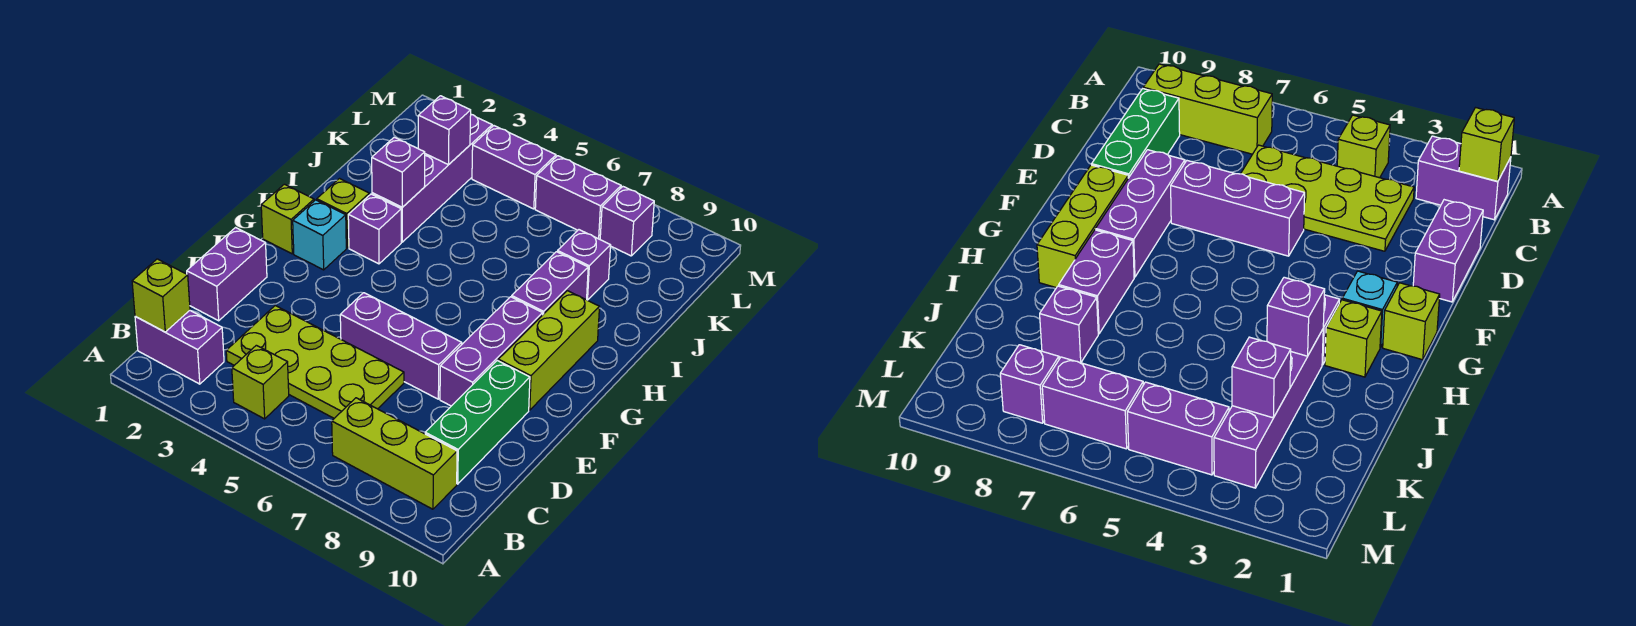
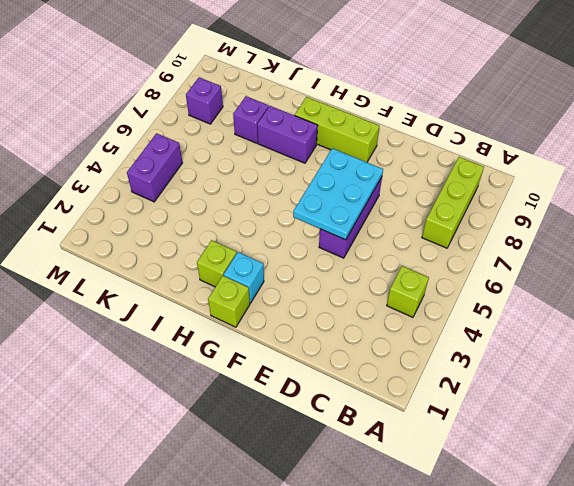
cyan 2x3 plate [293,148,383,240] -> none
none -> purple 1x2 brick [135,311,224,384]
none -> lime 2x4 plate [226,306,404,418]
none -> green 1x3 brick [425,360,530,484]

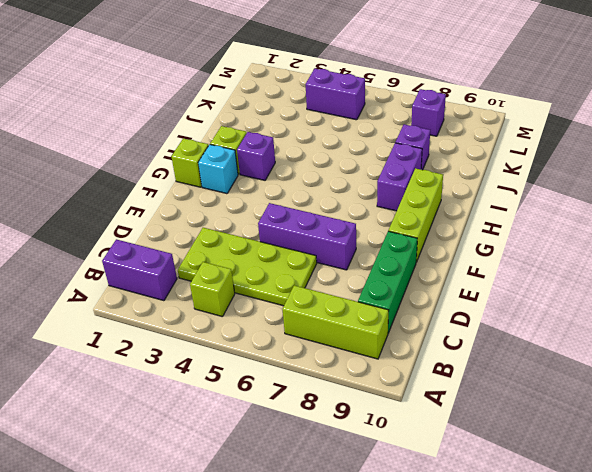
none -> purple 1x2 brick [187,228,267,321]
none -> purple 1x3 brick [440,297,543,406]
none -> purple 1x4 brick [372,114,492,242]

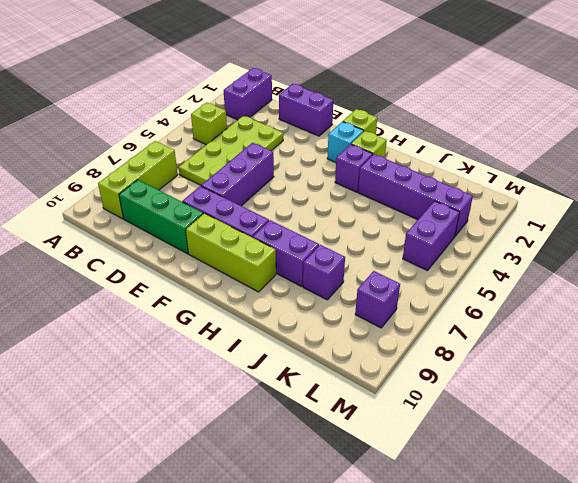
none -> purple 1x2 brick [535,156,621,239]
none -> lime 1x1 brick [132,259,190,332]
none -> purple 1x1 brick [372,137,425,207]

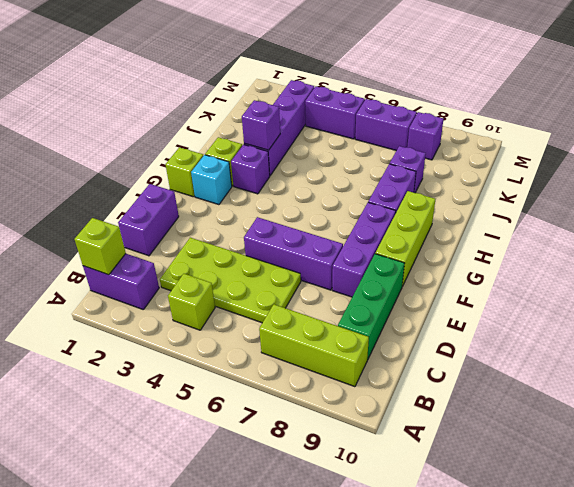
none -> purple 1x1 brick [418,96,471,164]

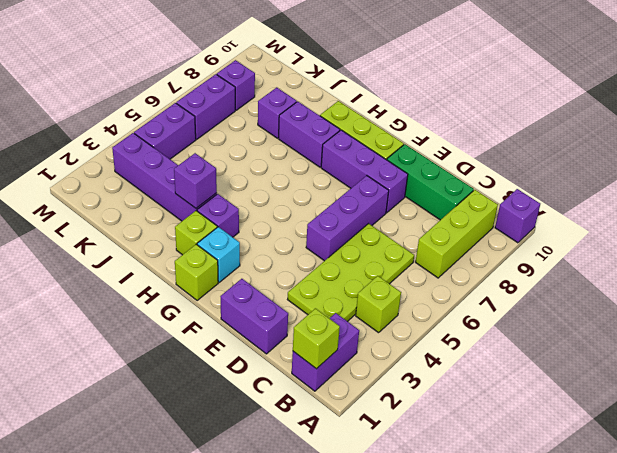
purple 1x1 brick [495,189,540,243] -> purple 1x1 brick moved to [418,96,471,164]

